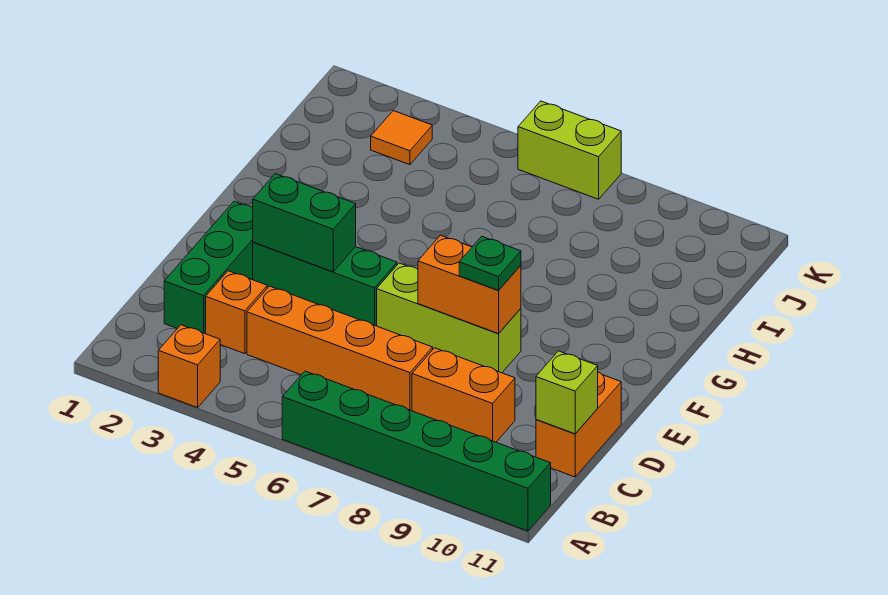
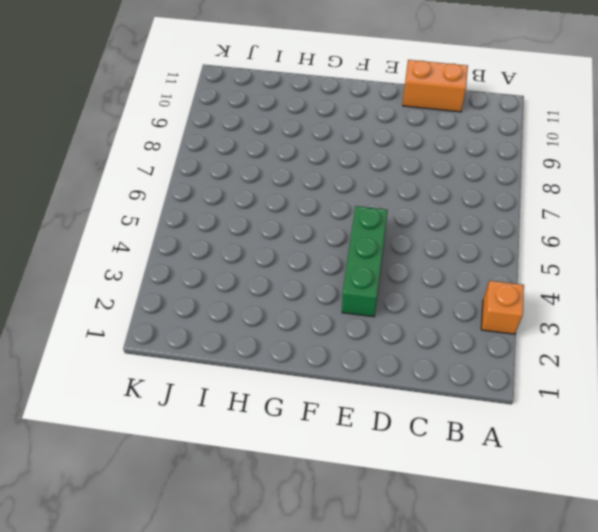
none -> green 1x6 brick [282,371,551,531]
none -> green 1x3 brick [164,201,253,334]
none -> orange 1x1 brick [206,271,267,354]

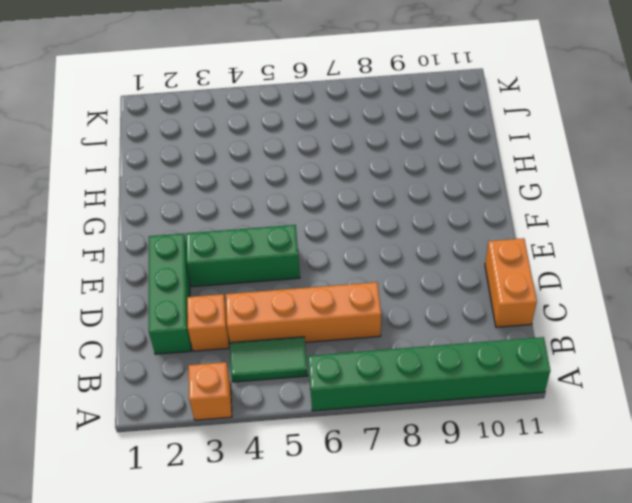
green 1x2 tile [230,337,308,382] -> none
none -> orange 1x2 brick [412,348,515,442]
none -> lime 1x3 brick [377,263,521,373]
none -> orange 1x1 tile [371,111,432,165]

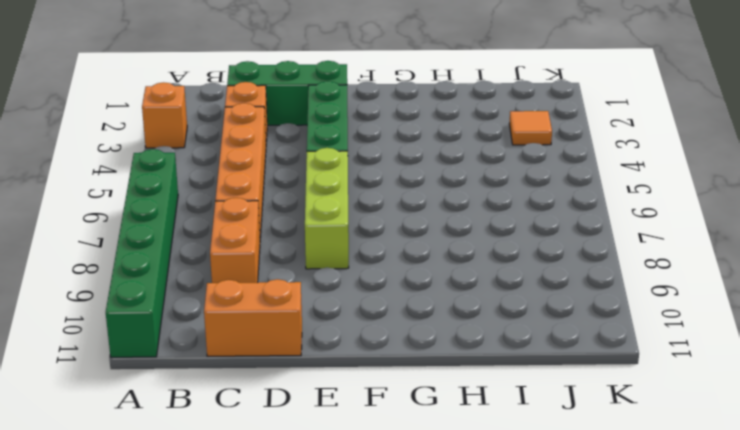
none -> lime 1x2 brick [518,101,621,199]
none -> lime 1x1 brick [536,351,598,434]
none -> green 1x2 brick [253,174,356,272]

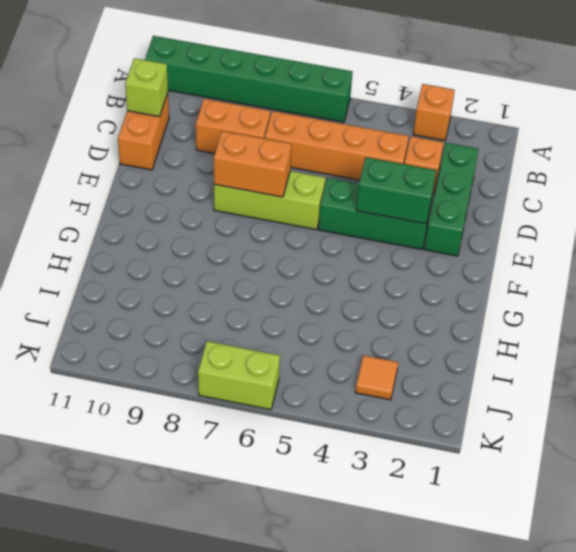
none -> green 1x1 plate [459,236,521,290]

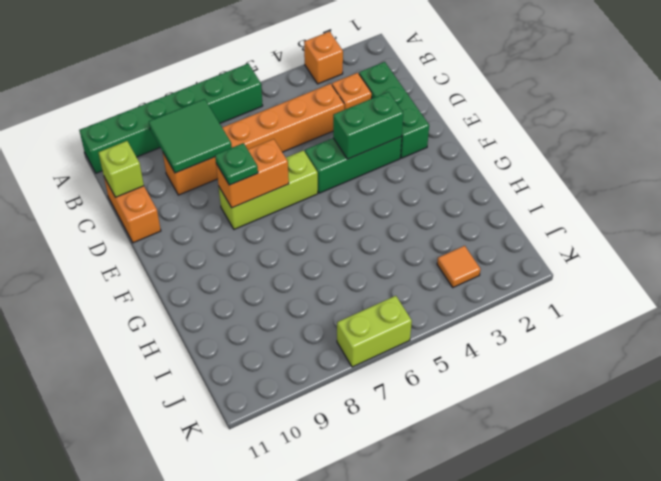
green 2x2 tile [149,99,232,173] -> none

